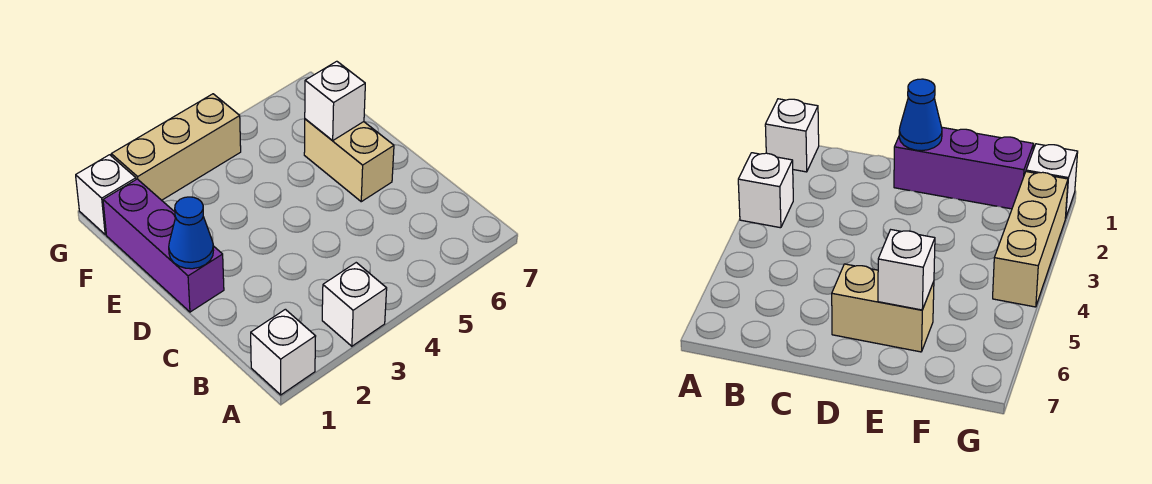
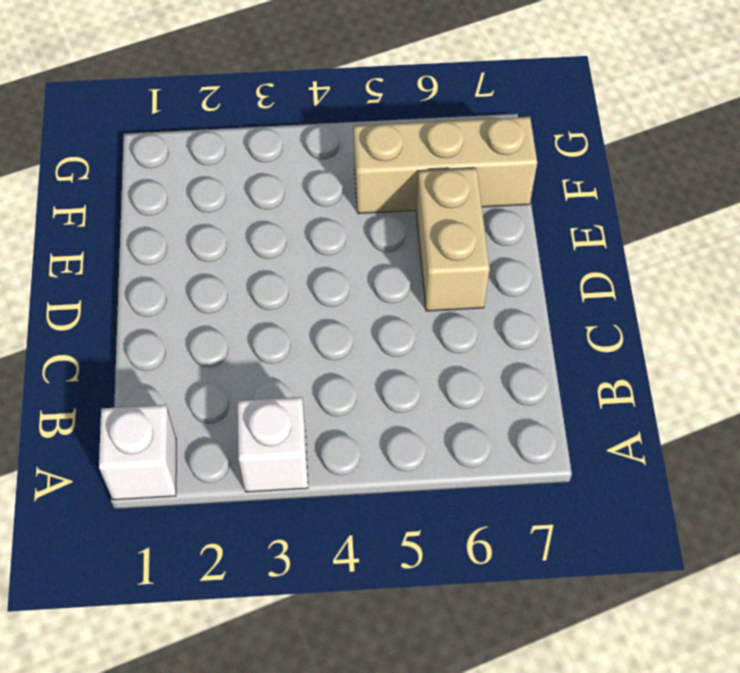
tan 1x3 brick [354,117,537,214] -> tan 1x3 brick moved to [111,94,241,200]
none -> purple 1x3 brick [103,179,224,312]
none -> white 1x1 brick [76,155,136,235]

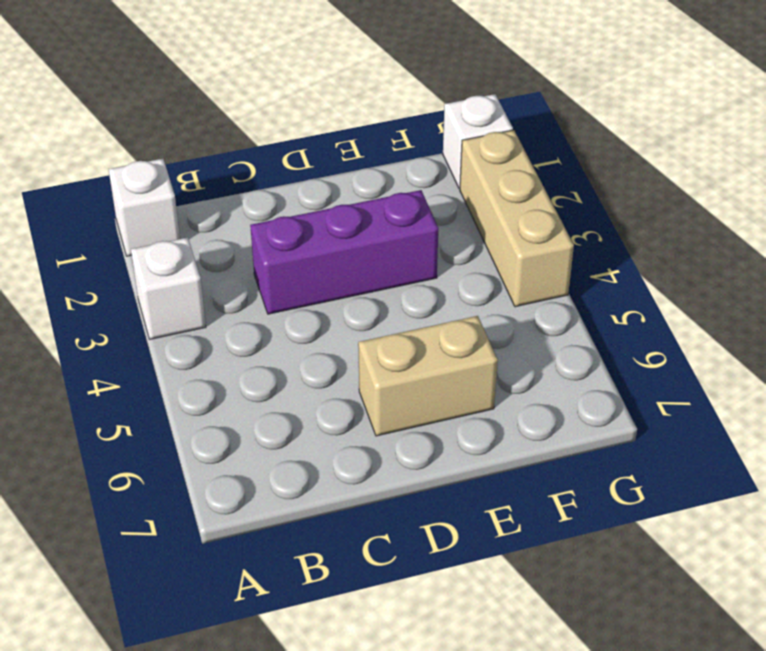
purple 1x3 brick [250,190,438,314] -> purple 1x3 brick moved to [103,179,224,312]
none -> blue 1x1 cone [169,197,213,269]
none -> white 1x1 brick [305,61,365,141]

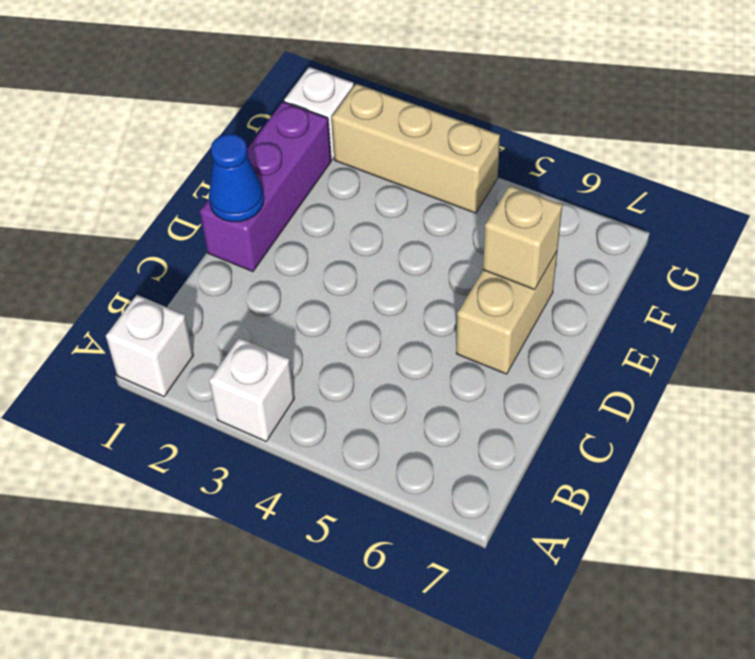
tan 1x1 brick [483,186,562,290] -> white 1x1 brick [305,61,365,141]

